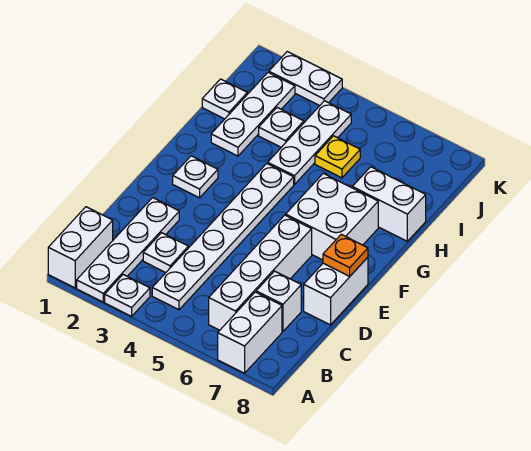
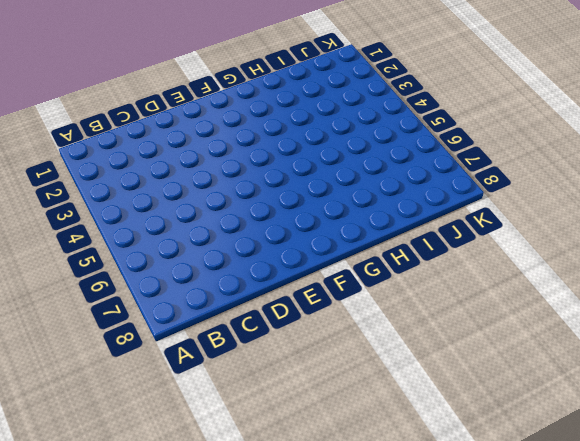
none -> white 1x2 brick [48,207,113,288]
none -> white 1x4 plate [77,198,179,302]
none -> white 1x1 plate [105,274,150,316]

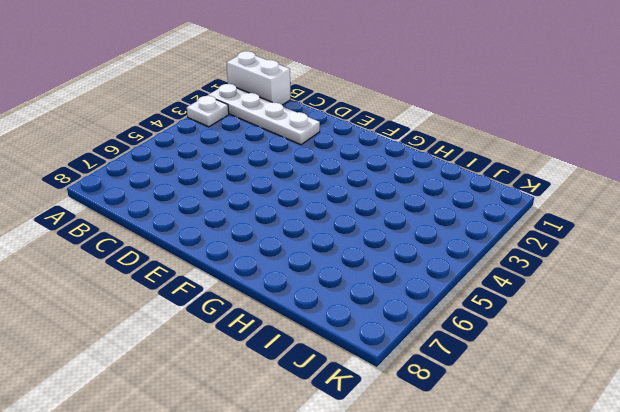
none -> white 1x2 brick [218,292,282,373]
none -> white 1x6 plate [152,164,294,310]
none -> white 1x4 brick [209,215,312,330]

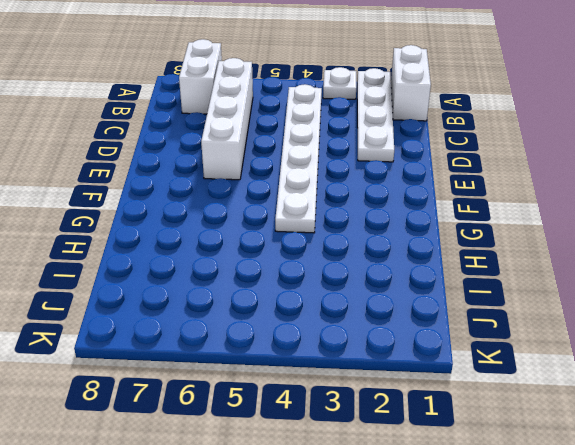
none -> white 1x1 plate [143,233,188,273]
none -> white 1x1 brick [256,271,301,331]
none -> white 1x2 brick [304,257,368,325]

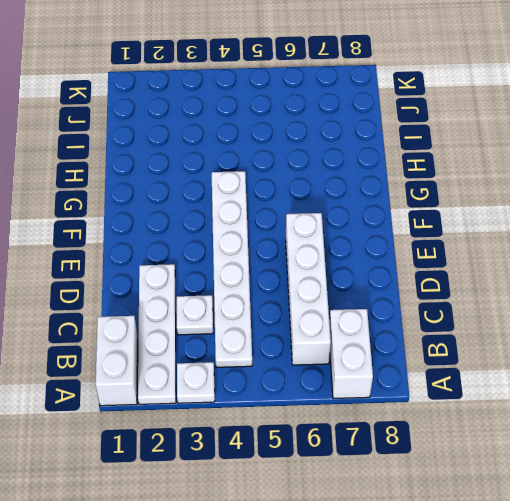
none -> white 1x1 brick [256,271,301,331]
none -> white 1x2 brick [304,257,368,325]
none -> white 1x1 plate [173,156,218,198]

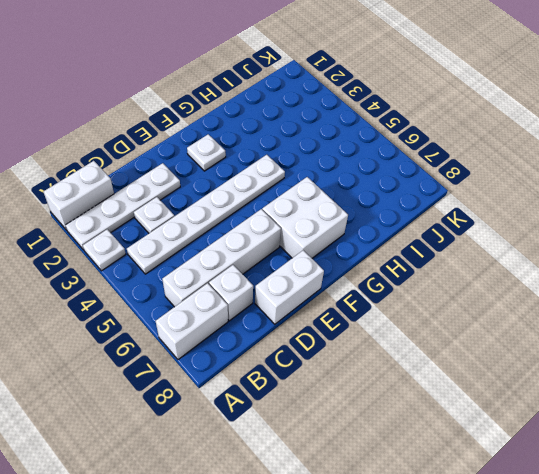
none -> white 1x3 plate [211,72,295,156]
none -> white 1x3 plate [268,101,351,185]
none -> white 1x2 brick [352,167,426,241]

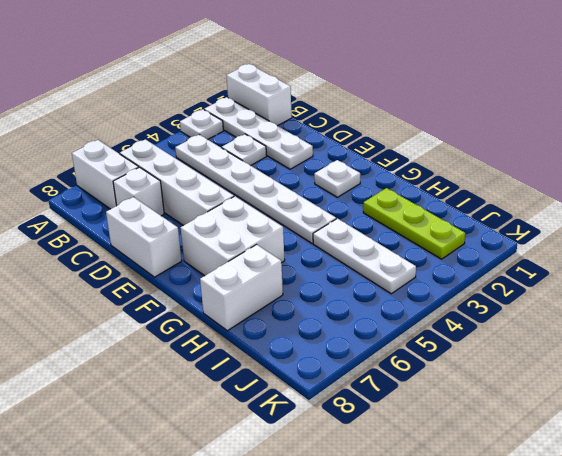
lime 1x3 plate [363,188,465,259] -> white 1x3 plate [211,72,295,156]
none -> white 1x1 plate [202,79,247,119]
none -> white 1x1 plate [259,108,304,147]
none -> yellow 1x1 plate [315,136,360,178]

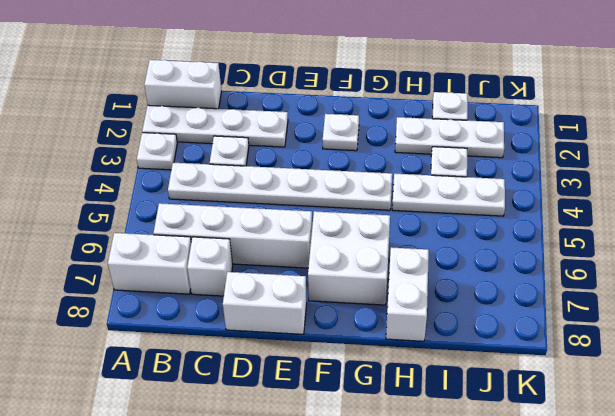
none -> yellow 1x1 plate [315,136,360,178]
none -> white 1x2 plate [269,52,342,106]
none -> orange 1x1 plate [323,234,368,277]

